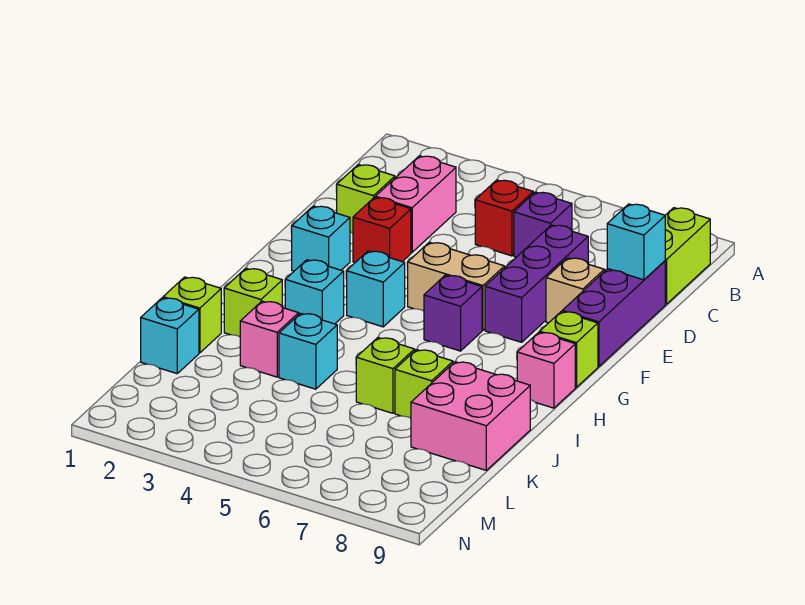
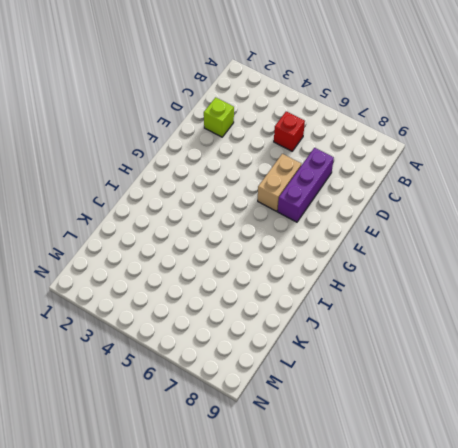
tan 1x2 brick [258,154,301,211] -> tan 1x2 brick turned to [407,242,505,330]
none -> lime 1x2 brick [665,208,710,304]
none -> pink 1x2 brick [375,156,456,252]
none -> purple 1x1 brick [514,192,572,257]

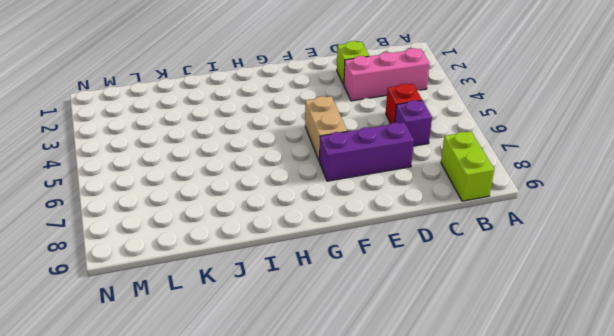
pink 1x3 brick [344,48,430,101] -> pink 1x2 brick [375,156,456,252]
lime 1x2 brick [441,131,494,201] -> lime 1x2 brick turned to [665,208,710,304]
none -> purple 1x3 brick [562,261,665,367]
none -> red 1x1 brick [353,197,411,262]
none -> tan 1x1 brick [546,258,604,323]

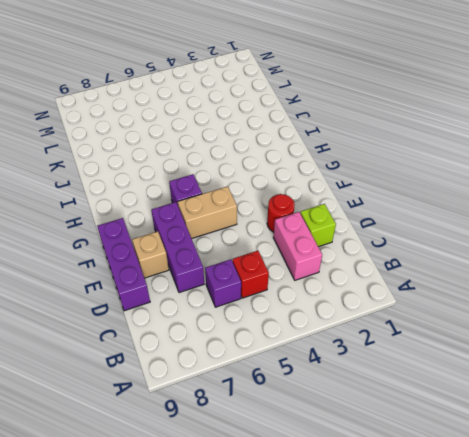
red 1x1 round brick [267,194,295,232] -> red 1x1 brick [353,197,411,262]
none -> lime 1x2 brick [665,208,710,304]
none -> cyan 1x1 brick [291,206,350,271]
none -> cyan 1x1 brick [347,251,405,327]

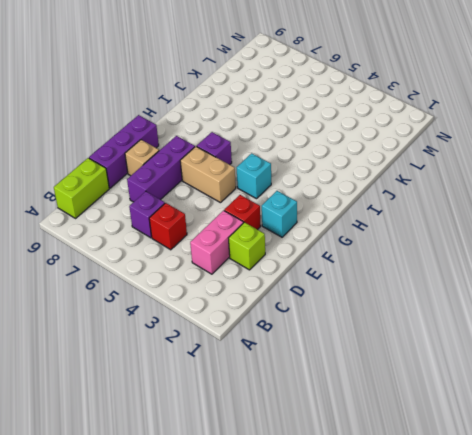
none -> lime 1x1 brick [540,312,598,387]
none -> cyan 1x1 brick [285,260,344,324]
none -> pink 1x1 brick [517,332,575,408]

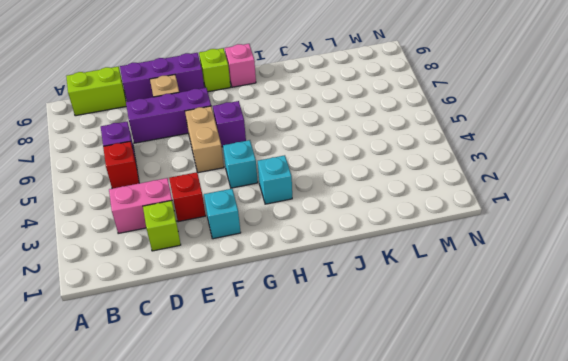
none -> lime 1x1 brick [224,268,282,337]
none -> lime 1x1 brick [163,277,221,353]
none -> pink 1x1 brick [240,301,299,377]

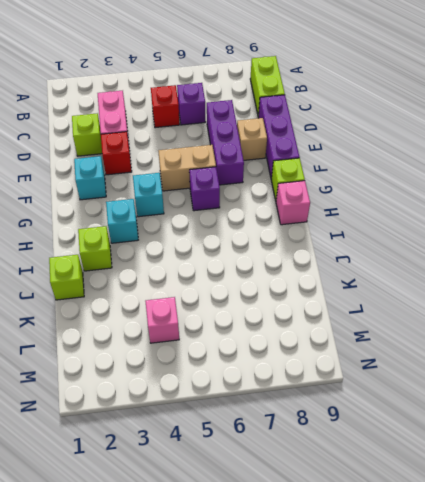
pink 1x1 brick [145,297,179,343] -> pink 1x1 brick moved to [240,301,299,377]
none -> cyan 1x1 brick [279,313,337,389]
none -> lime 1x1 brick [356,337,415,413]
none -> lime 1x1 brick [395,350,453,418]

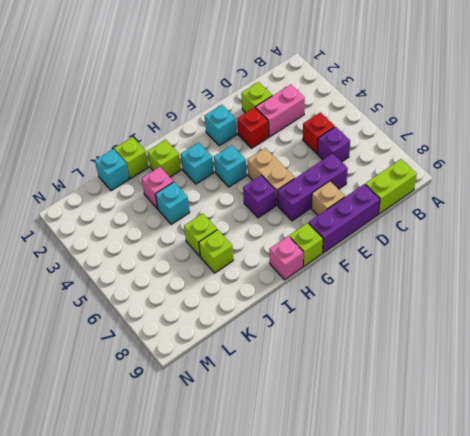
none -> pink 2x2 brick [411,362,530,470]
none -> cyan 1x1 brick [607,204,665,280]

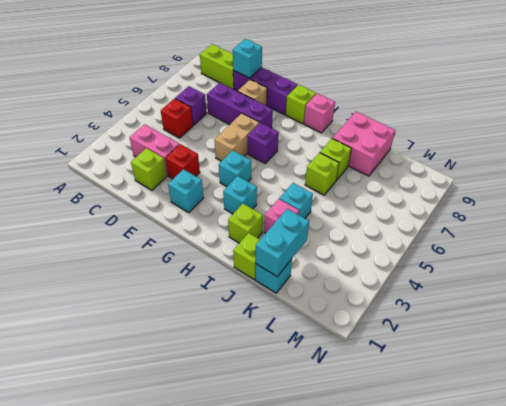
cyan 1x2 brick [256,209,309,276] -> none

